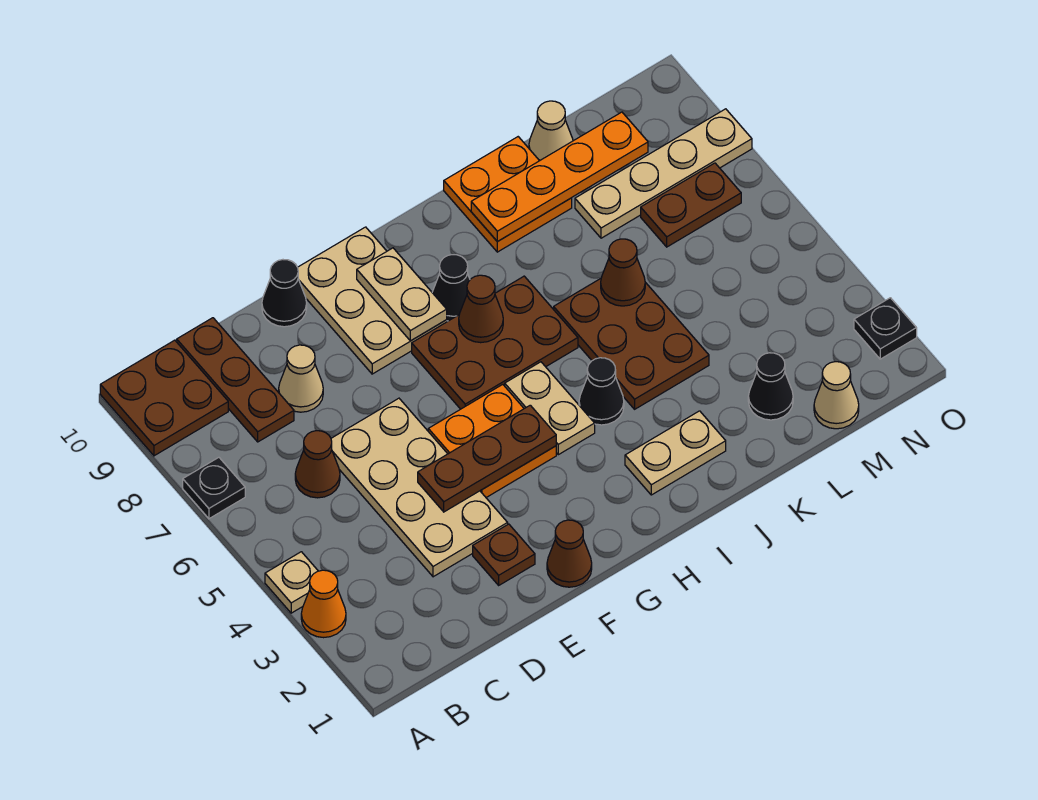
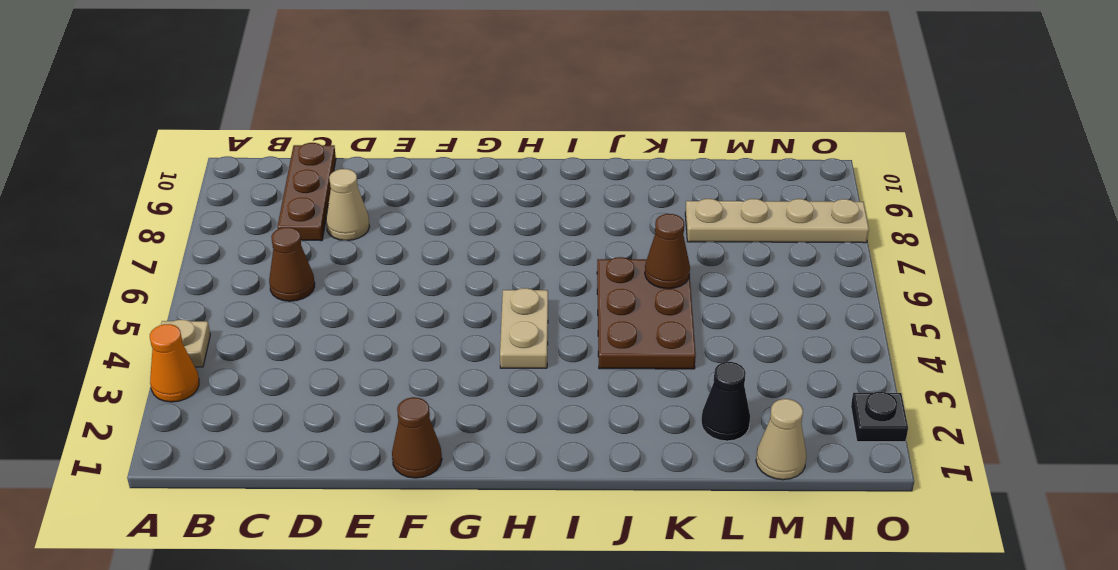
none -> black 1x1 plate [183,457,245,519]
none -> brown 2x2 plate [100,340,228,456]
none -> tan 2x4 plate [331,398,508,577]
none -> brown 1x1 plate [473,524,535,585]

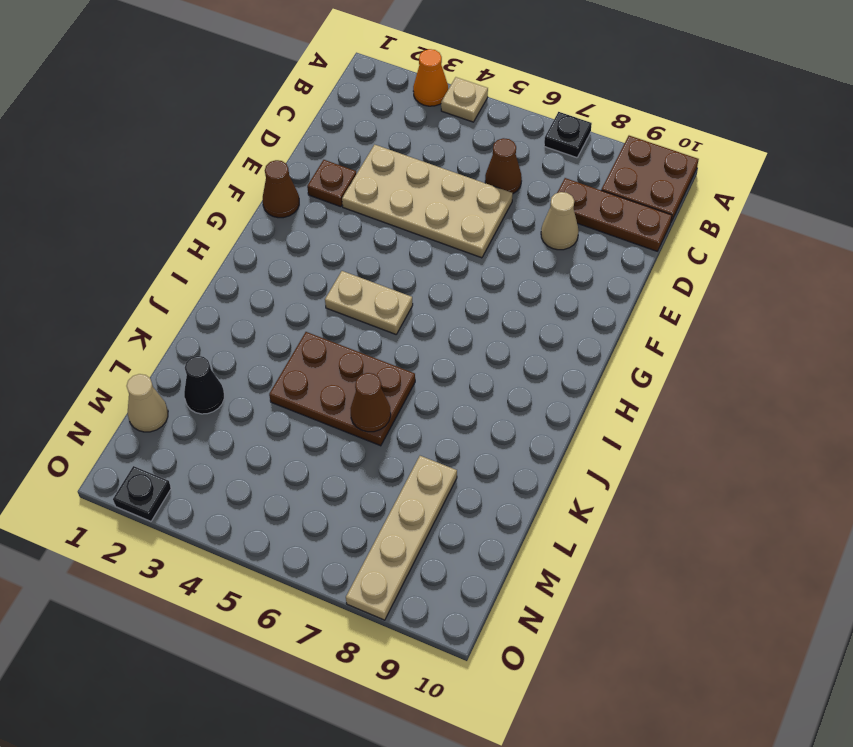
none -> black 1x1 cone [262,260,307,327]
none -> orange 2x2 plate [428,384,556,497]
none -> tan 2x3 plate [298,227,447,374]
none -> brown 2x3 plate [412,276,578,409]

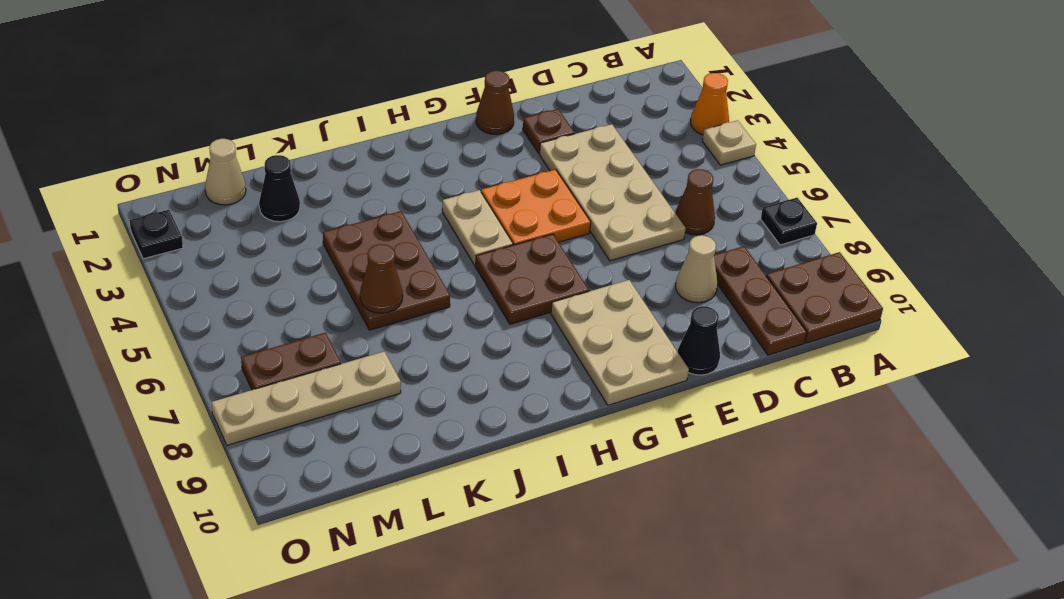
brown 2x2 plate [476,234,589,324] -> brown 2x3 plate [412,276,578,409]
none -> black 1x1 cone [432,255,470,321]
none -> tan 1x2 plate [625,411,726,495]
none -> black 1x1 cone [579,358,624,425]
none -> orange 2x2 plate [444,137,572,252]

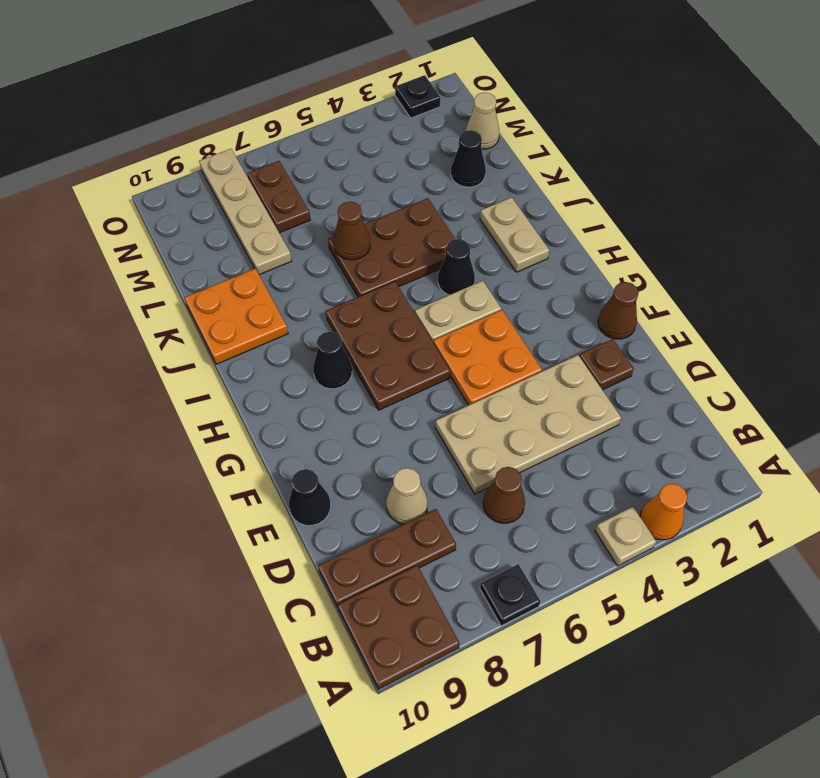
none -> tan 2x3 plate [298,227,447,374]
none -> tan 1x1 cone [529,101,573,161]
none -> brown 1x3 plate [418,405,556,512]
none -> tan 1x2 plate [357,248,447,341]

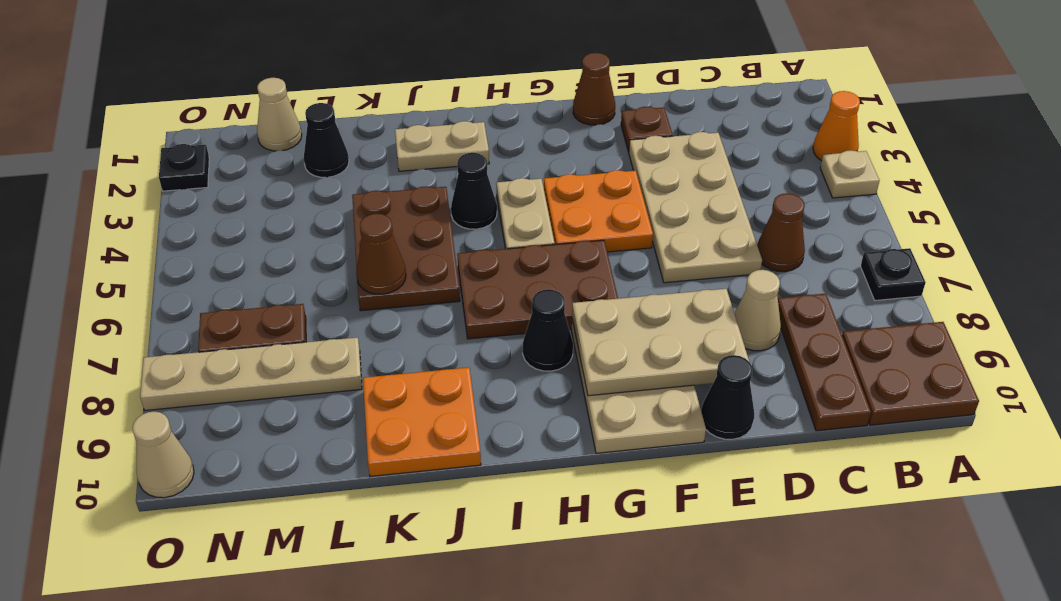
tan 2x3 plate [572,289,749,396] -> tan 1x2 plate [357,248,447,341]
tan 1x1 cone [132,412,194,498] -> tan 1x1 cone moved to [529,101,573,161]
none -> brown 1x3 plate [418,405,556,512]
none -> brown 1x1 cone [459,275,503,343]
none -> orange 1x4 plate [471,112,648,242]

